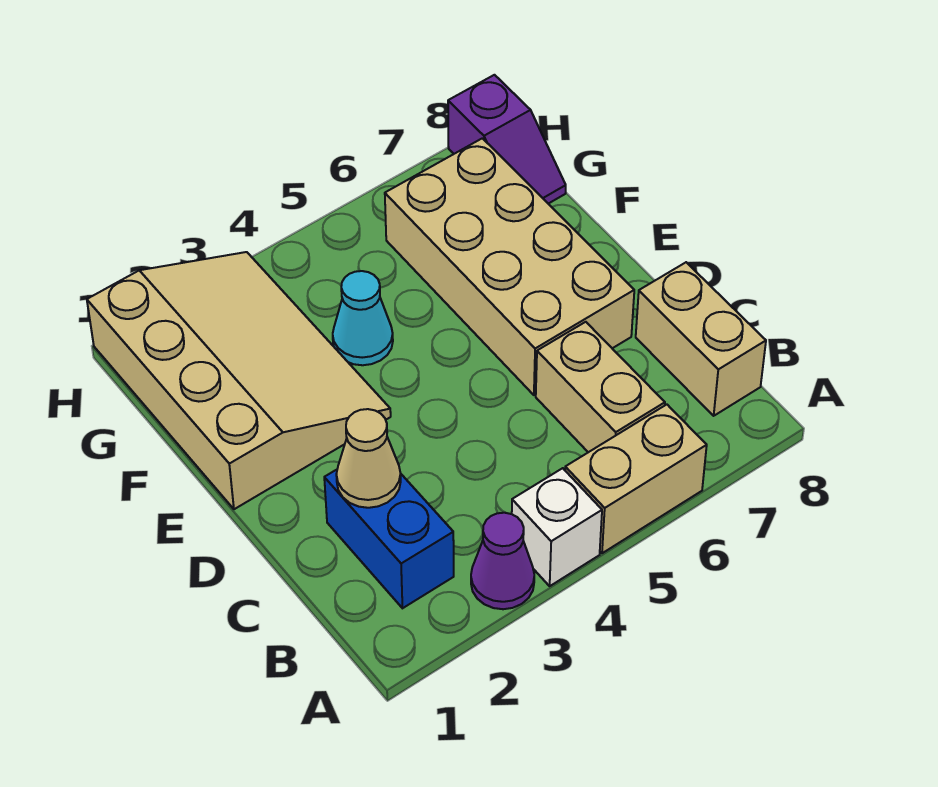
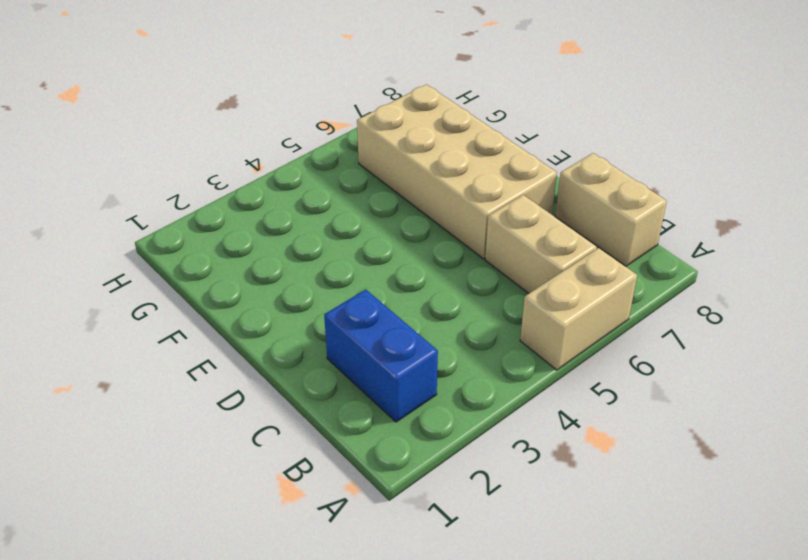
none -> purple 1x1 cone [471,513,534,609]
none -> white 1x1 brick [512,468,602,586]

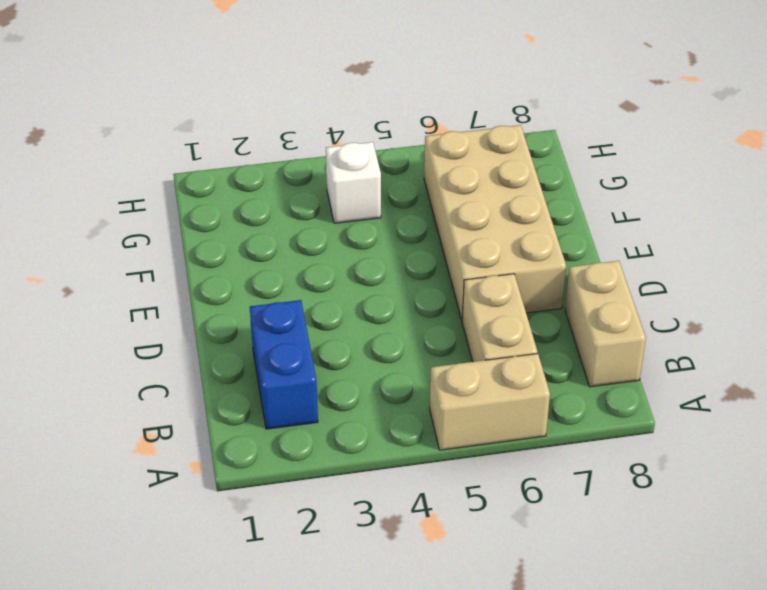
white 1x1 brick [326,142,381,223] -> white 1x1 brick moved to [512,468,602,586]
none -> purple 1x1 cone [471,513,534,609]
none -> tan 3x4 slope [87,252,391,509]

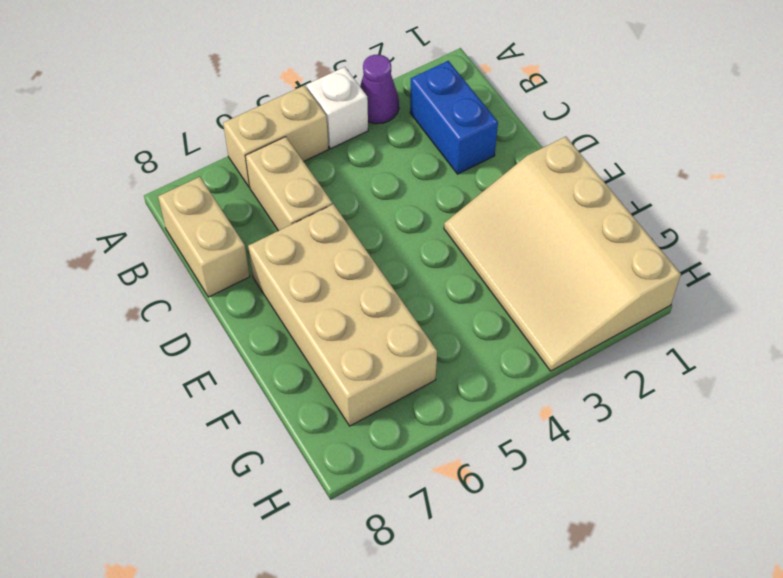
none -> cyan 1x1 cone [333,271,393,365]
none -> purple 1x2 slope [448,75,566,204]

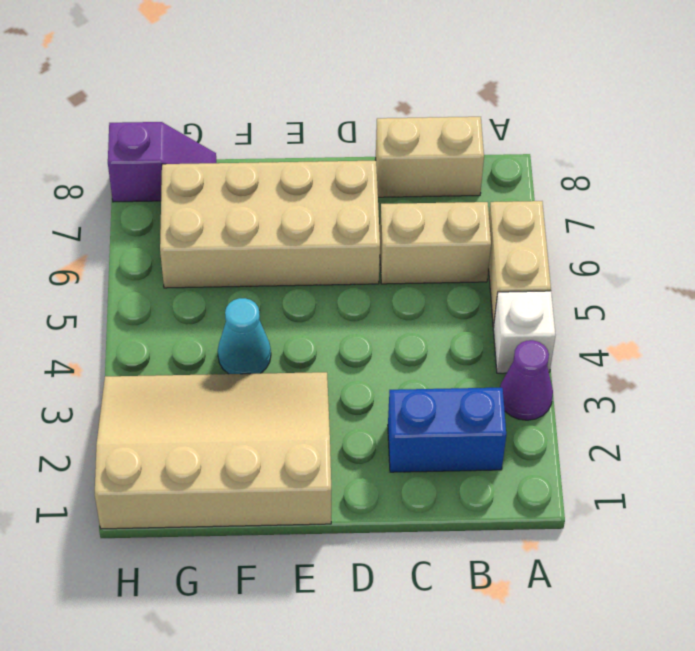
none -> tan 1x1 cone [336,409,401,508]

